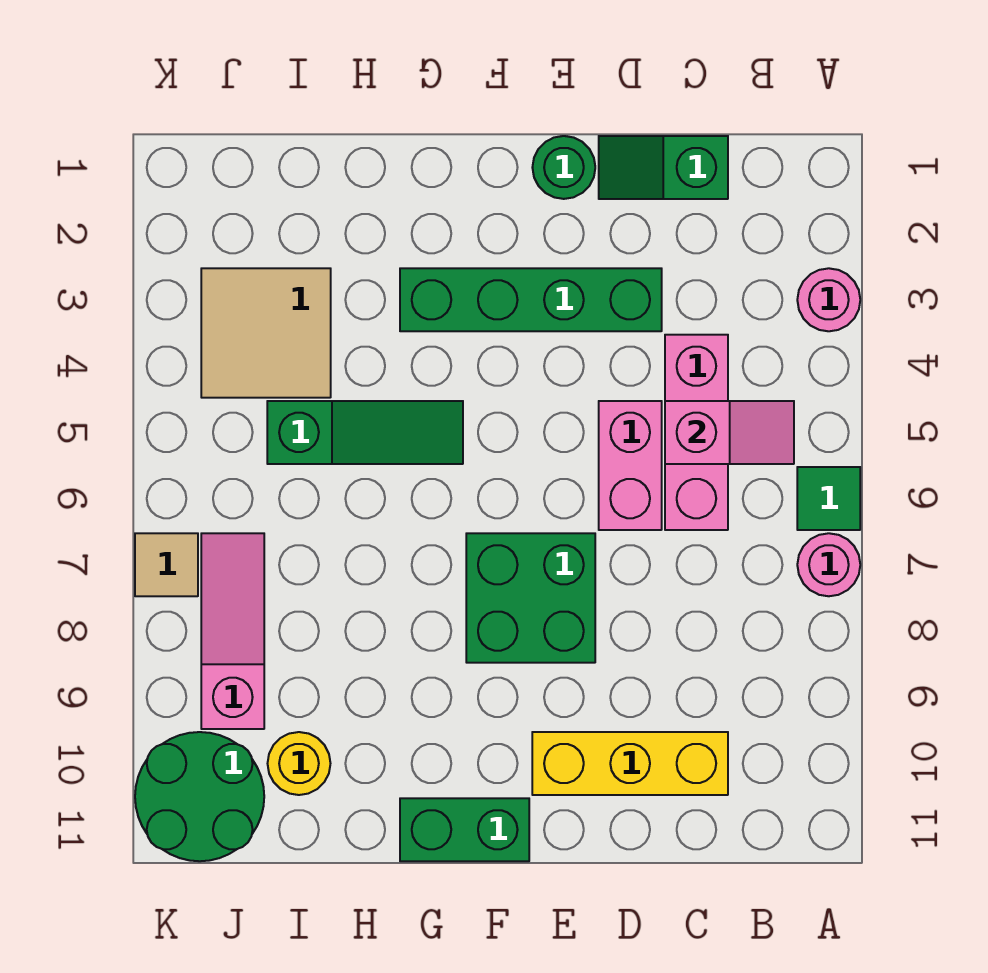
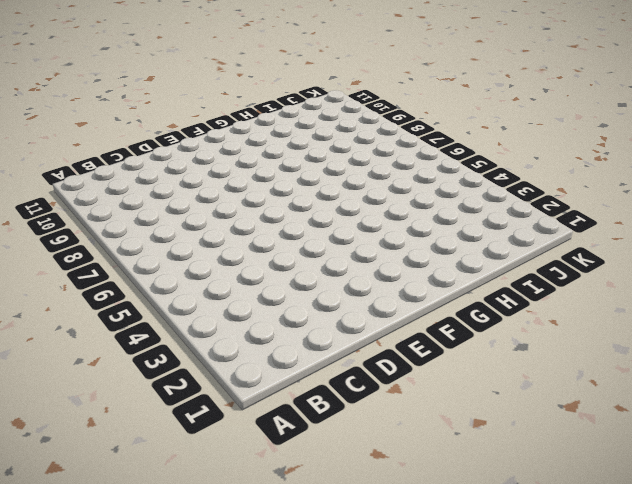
none -> pink 1x1 round brick [797,268,860,331]
none -> green 1x1 tile [797,467,860,530]
none -> pink 1x1 round brick [797,533,860,596]

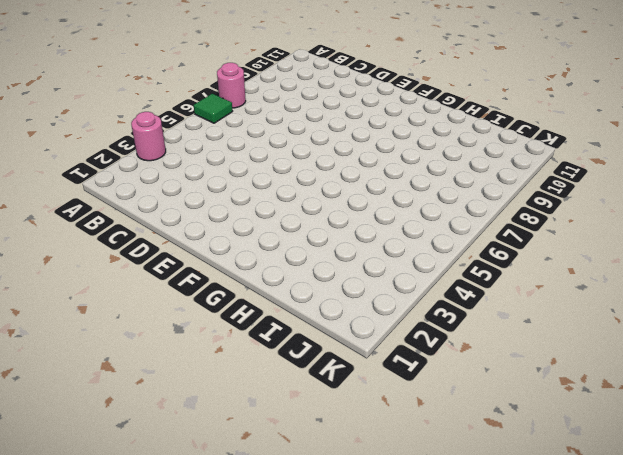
none -> green 1x2 slope [599,136,728,199]
none -> pink 1x3 brick [665,335,728,530]
none -> yellow 1x3 brick [532,732,728,795]

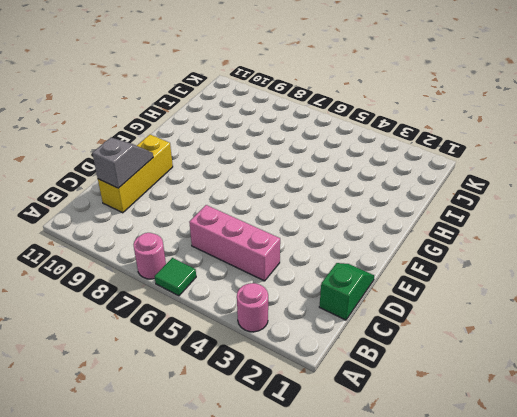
grey 1x2 slope [92,138,153,188] -> none
none -> green 1x4 brick [400,268,662,331]
none -> pink 1x2 brick [599,401,662,530]
none -> green 1x1 round brick [532,136,595,199]

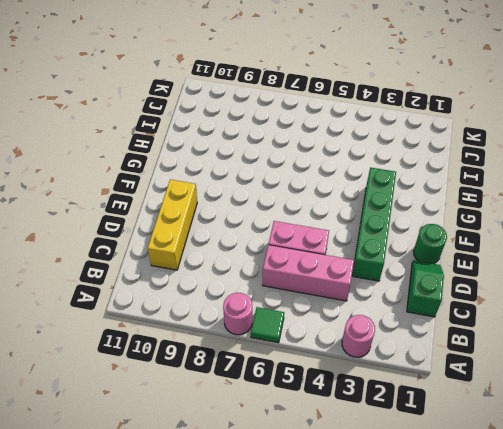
none -> green 2x2 brick [466,533,595,663]
none -> green 1x2 brick [400,798,529,861]
none -> green 1x3 slope [267,401,463,464]

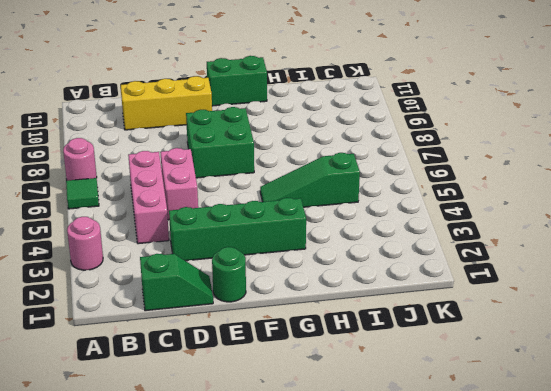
none -> tan 2x2 tile [201,268,331,398]
none -> yellow 1x1 round brick [268,732,330,795]
none -> pink 1x3 slope [201,533,264,729]

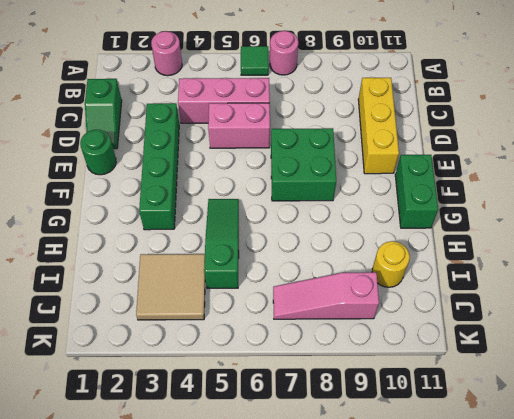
none -> green 2x2 round brick [135,732,264,861]
none -> tan 1x1 tile [135,533,198,596]
none -> pink 1x2 slope [665,401,794,464]

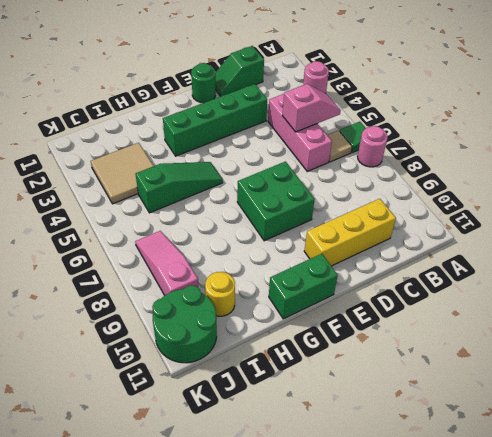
tan 1x1 tile [327,130,352,162] -> tan 1x1 tile moved to [135,533,198,596]
none -> pink 1x2 brick [599,401,662,530]

